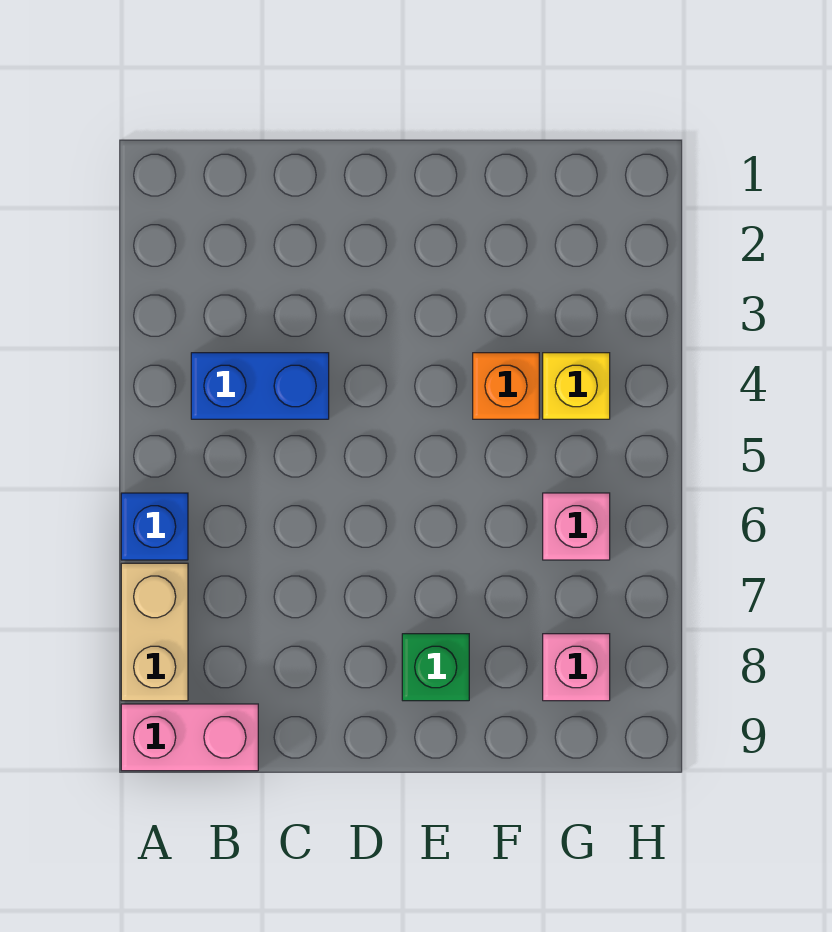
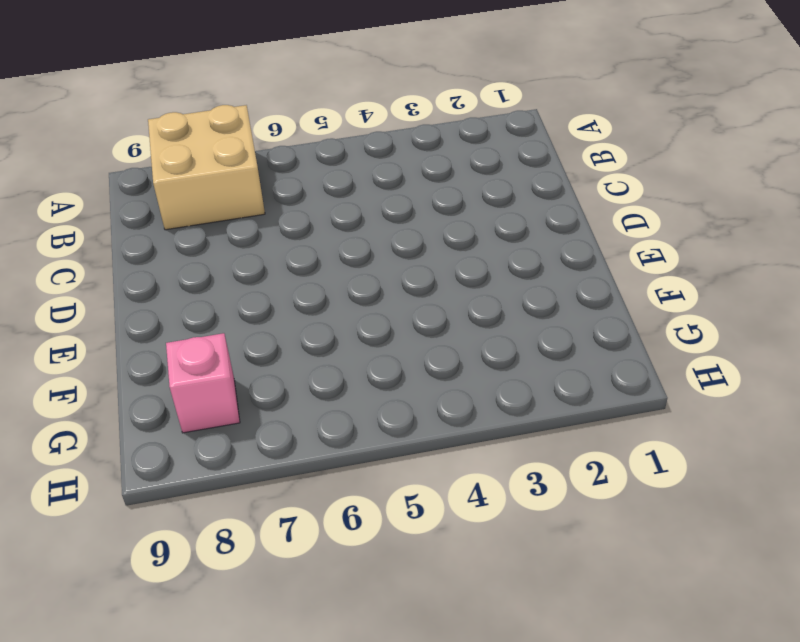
tan 2x2 brick [148,105,265,230] -> tan 1x2 brick [121,563,188,701]
none -> blue 1x1 brick [121,493,188,560]
none -> pink 1x2 brick [121,704,258,771]

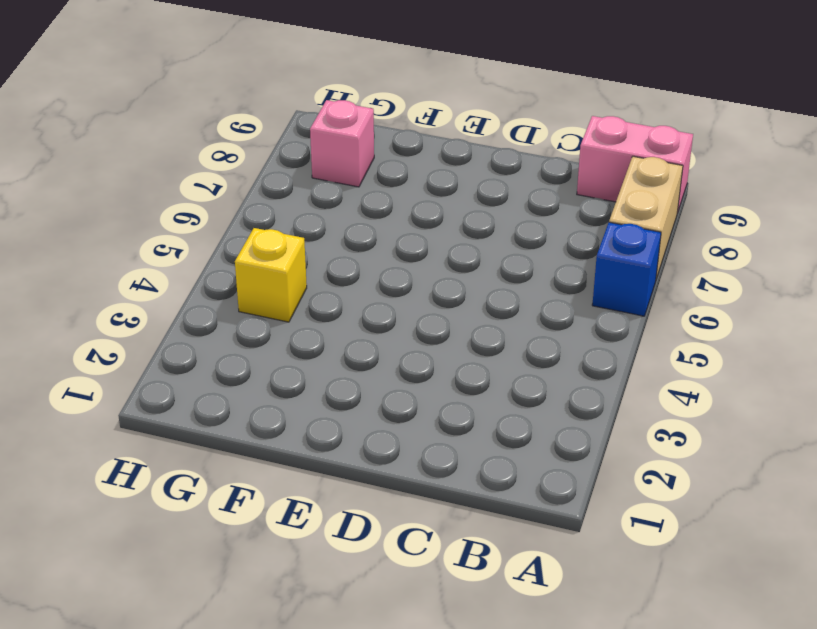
none -> blue 1x2 brick [191,353,329,419]
none -> green 1x1 brick [402,634,469,701]

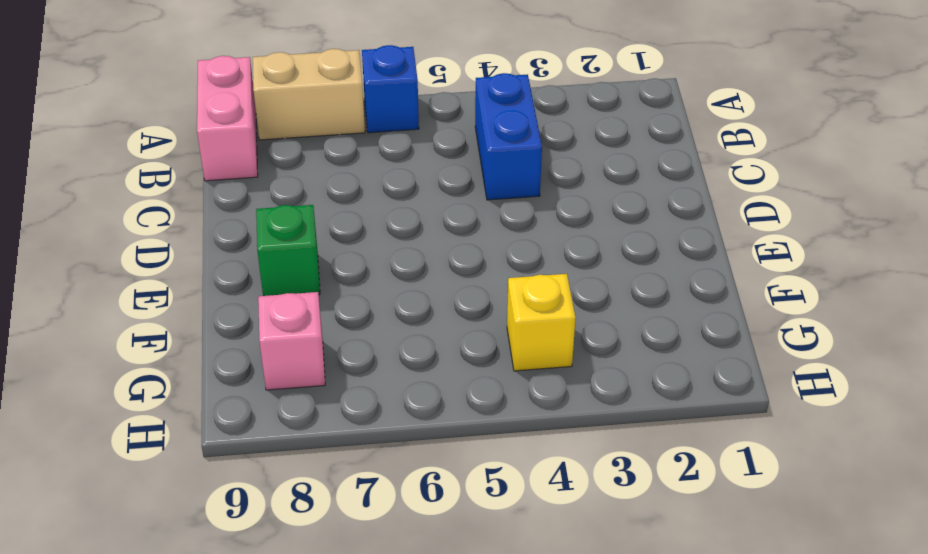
none -> orange 1x1 brick [473,353,539,419]
none -> pink 1x1 brick [543,493,610,560]

